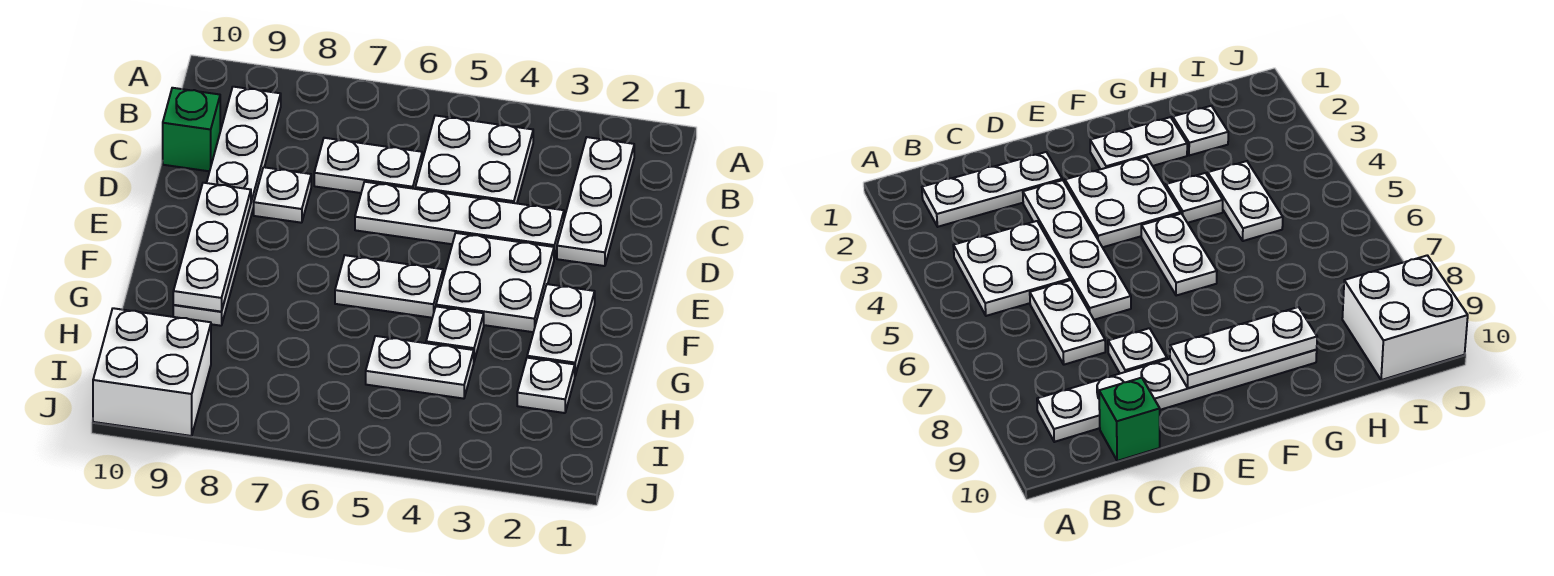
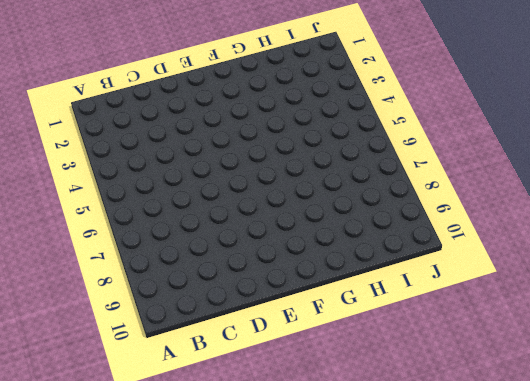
none -> white 1x3 plate [557,137,634,266]
none -> white 2x2 plate [415,115,533,203]
none -> white 1x6 plate [173,87,281,326]

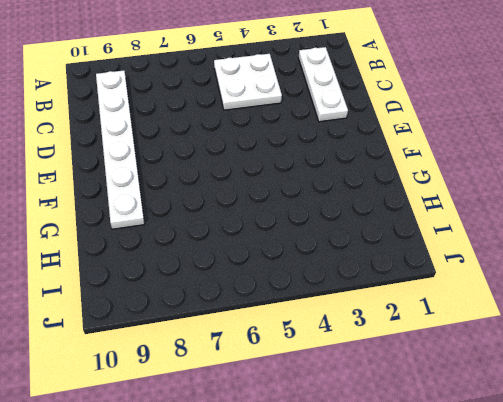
none -> white 1x2 plate [314,138,422,193]
none -> green 1x1 brick [163,88,220,171]
none -> white 1x4 plate [355,182,564,259]

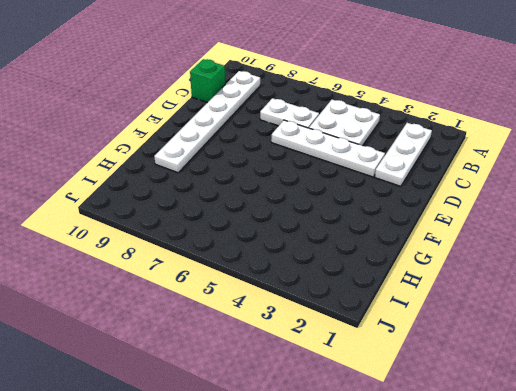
none -> white 1x1 plate [254,167,311,223]
none -> white 2x2 plate [436,233,554,332]
none -> white 1x2 plate [527,284,595,375]

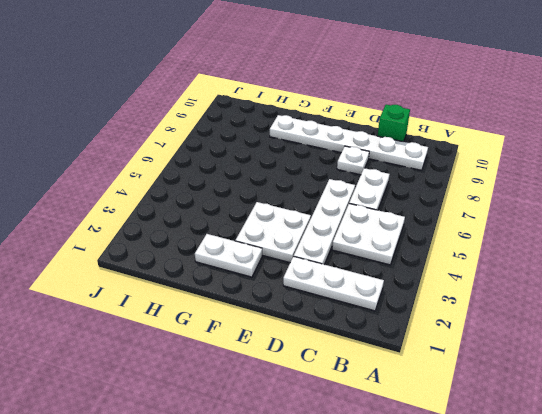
none -> white 1x2 plate [335,255,443,318]
none -> white 1x1 plate [426,306,484,361]
none -> white 1x1 plate [517,358,575,413]

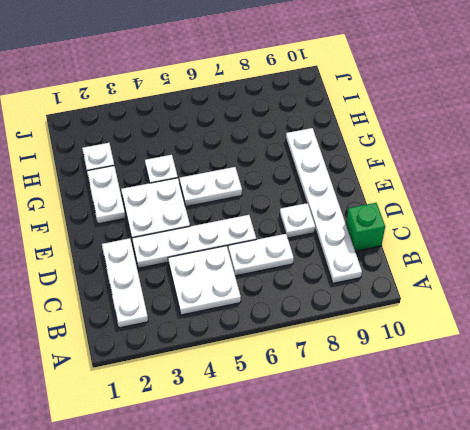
none -> white 1x2 plate [366,336,474,399]
none -> white 2x2 brick [93,308,211,436]
none -> white 1x3 plate [173,183,251,312]

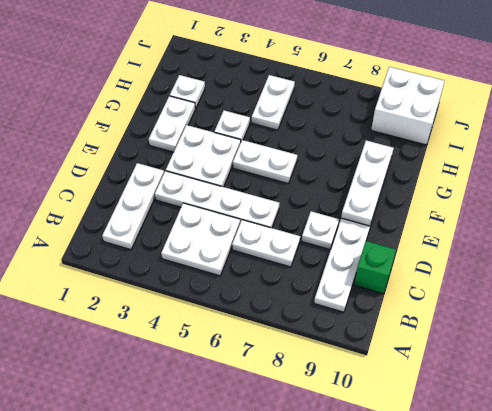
white 1x2 plate [252,75,295,130] -> white 1x2 plate turned to [366,336,474,399]

